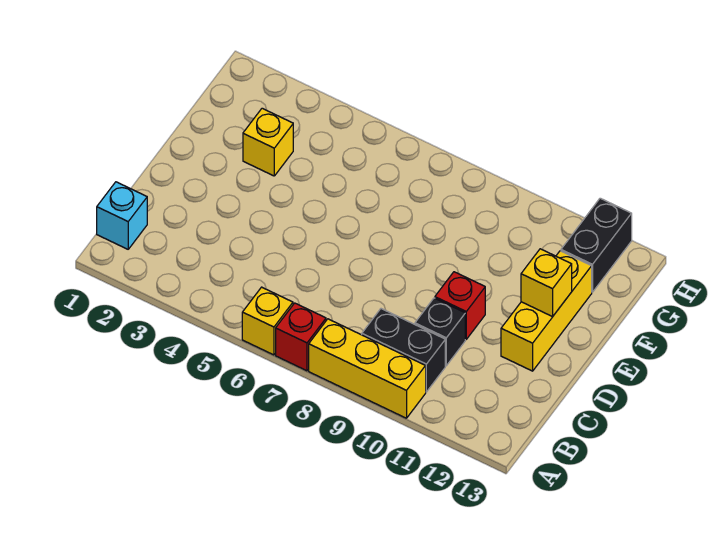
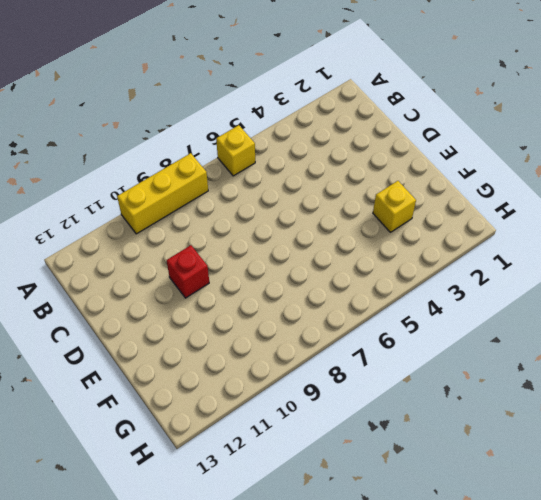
none -> red 1x1 brick [276,303,326,371]
none -> cyan 1x1 brick [97,182,147,249]

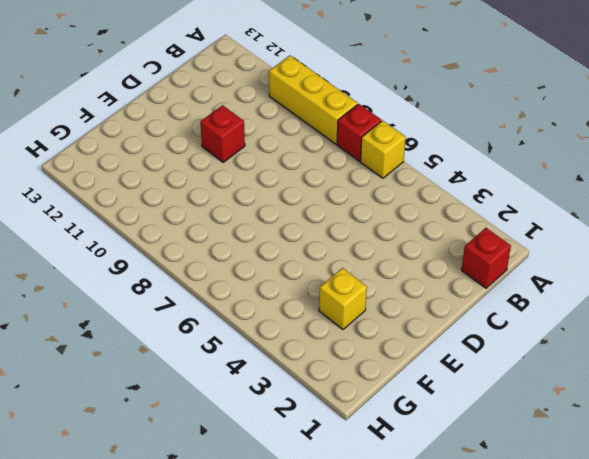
red 1x1 brick [462,228,511,288] -> cyan 1x1 brick [97,182,147,249]
none -> black 1x2 brick [362,309,445,392]
none -> black 1x1 brick [415,298,465,366]

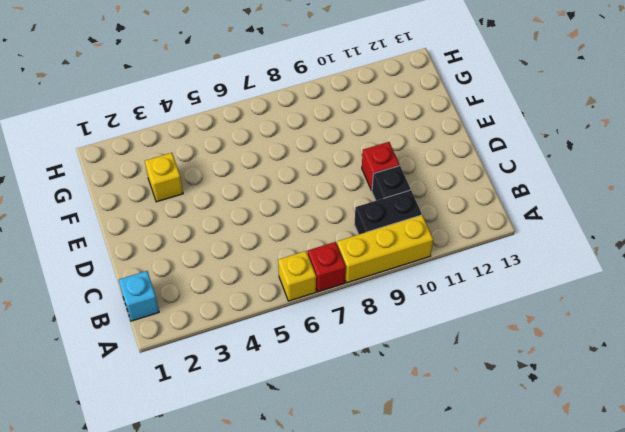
none -> yellow 1x3 brick [501,251,592,371]
none -> black 1x2 brick [561,198,632,292]

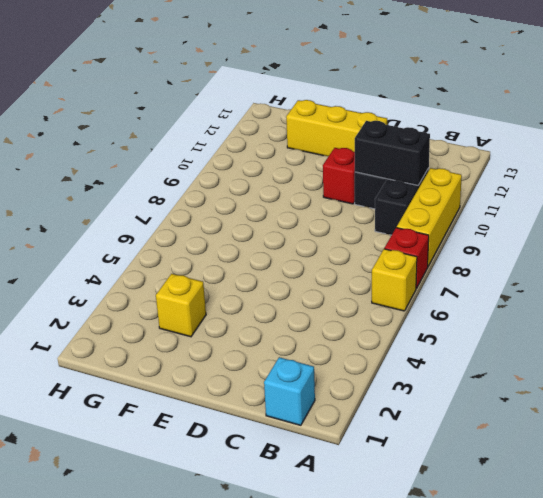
black 1x2 brick [355,121,430,185] -> black 1x2 brick moved to [561,198,632,292]
none -> yellow 1x1 brick [521,249,572,317]

